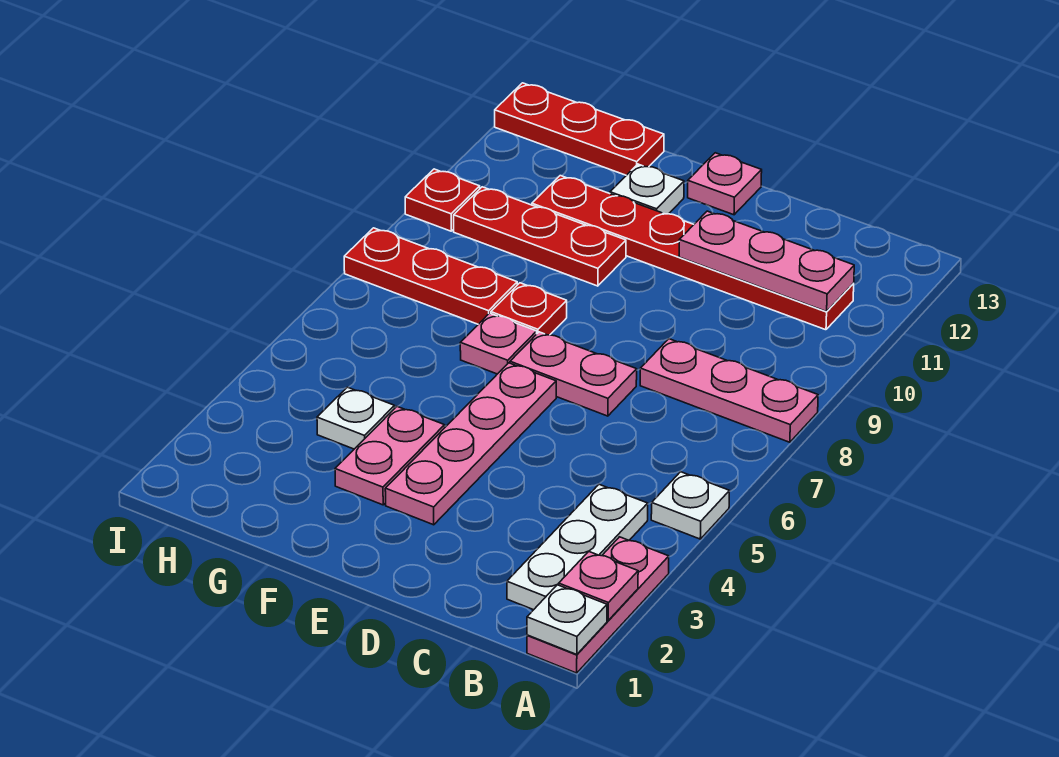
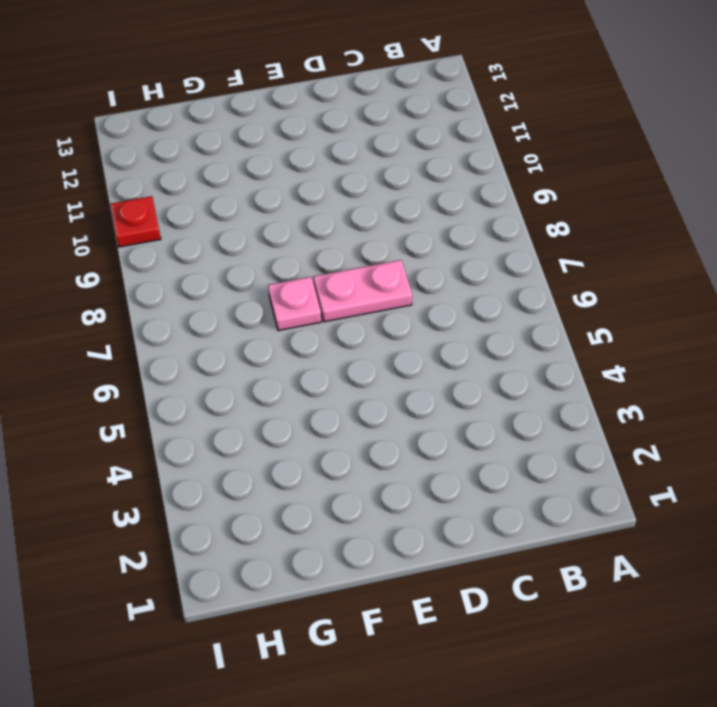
none -> pink 1x3 plate [527,537,669,673]
none -> white 1x1 plate [651,472,730,539]
none -> pink 1x3 plate [640,339,818,442]

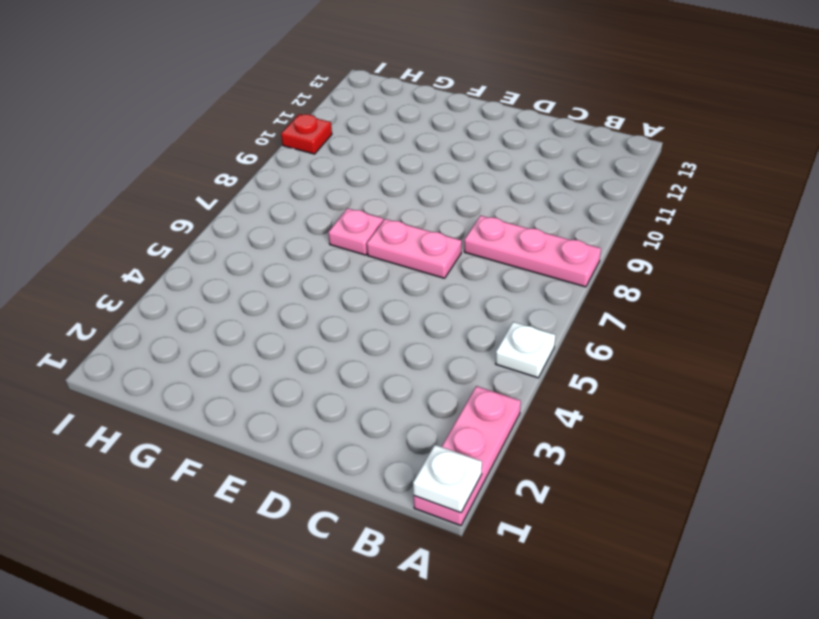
none -> white 1x3 plate [507,484,648,610]
none -> red 1x6 plate [532,176,854,330]
none -> pink 1x4 plate [385,363,556,525]

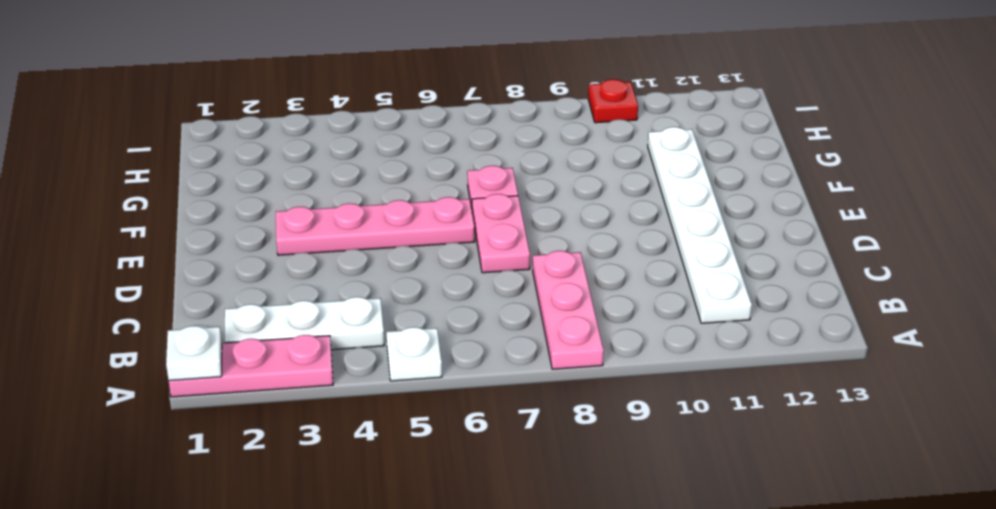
white 1x6 plate [648,127,752,323] -> red 1x6 plate [532,176,854,330]
none -> pink 1x1 plate [688,153,762,215]
none -> pink 1x2 plate [335,406,445,505]
none -> red 1x1 plate [491,283,567,335]

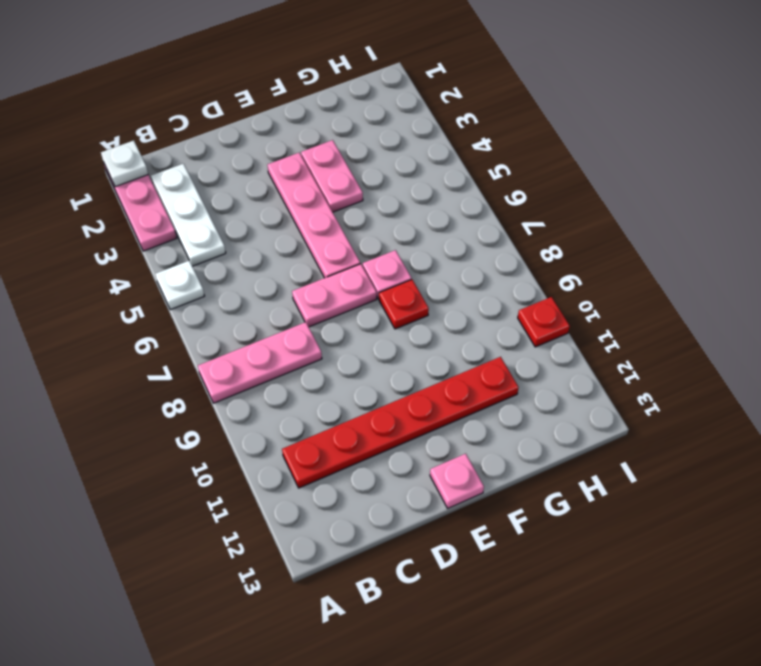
none -> red 1x3 plate [454,187,626,286]
none -> white 1x1 plate [610,164,684,214]
none -> white 1x1 plate [317,387,395,449]

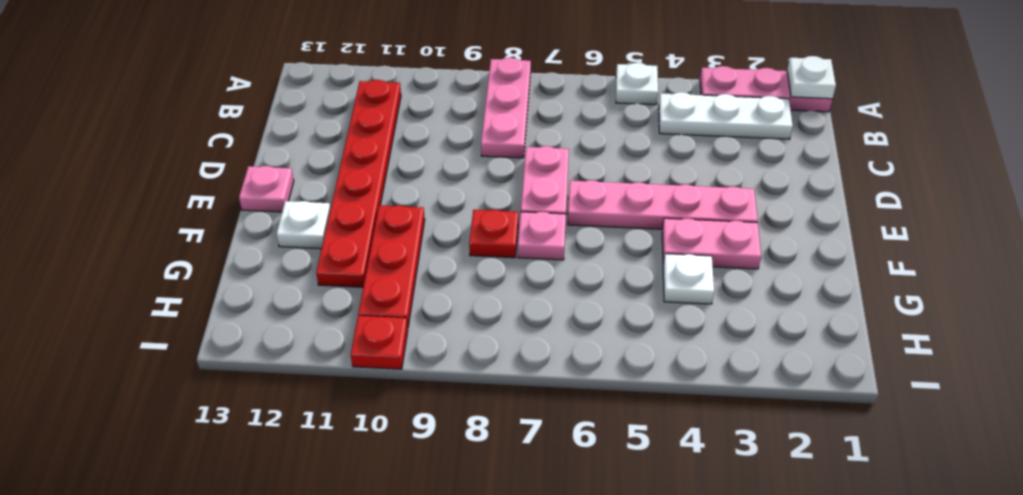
none -> red 1x3 plate [344,228,517,324]
none -> red 1x3 plate [495,83,664,175]
none -> pink 1x1 plate [559,551,638,621]

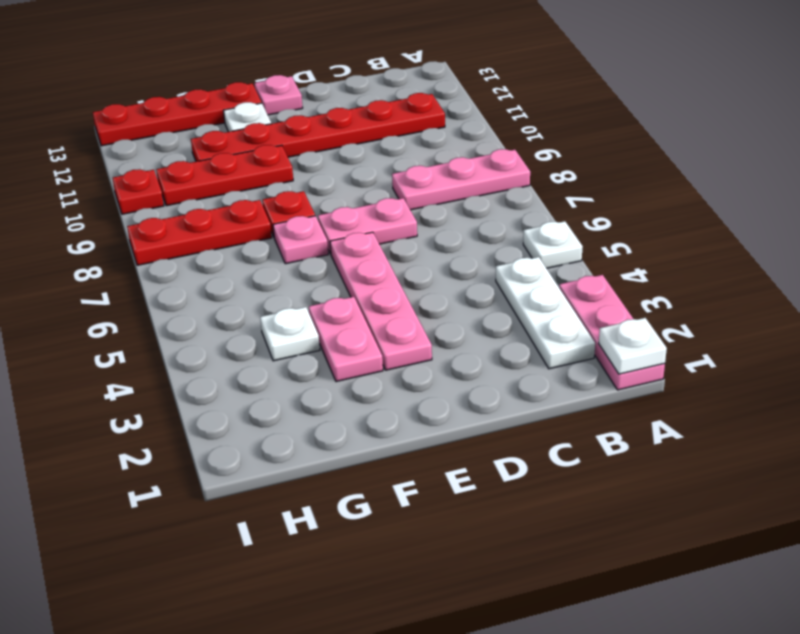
red 1x4 plate [93,82,262,146] -> red 1x3 plate [495,83,664,175]
none -> pink 1x1 plate [559,551,638,621]
none -> pink 1x3 plate [679,211,854,312]

